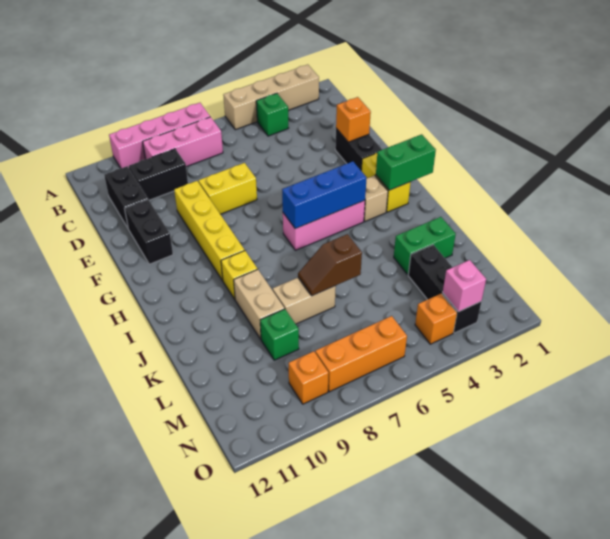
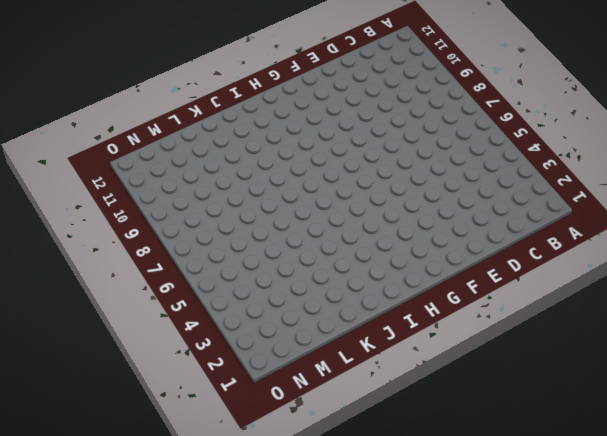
none -> tan 1x4 brick [223,65,319,130]
none -> pink 1x4 brick [109,103,210,168]
none -> green 1x1 brick [256,93,288,136]

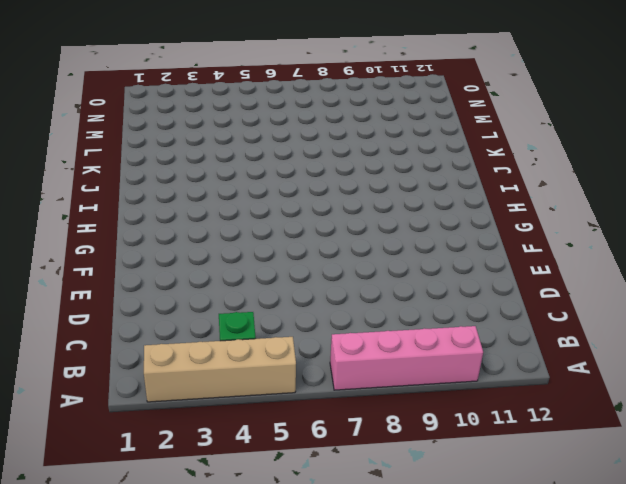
none -> pink 1x3 brick [143,117,223,167]
none -> black 1x2 brick [129,149,188,200]
none -> black 1x2 brick [104,166,148,228]

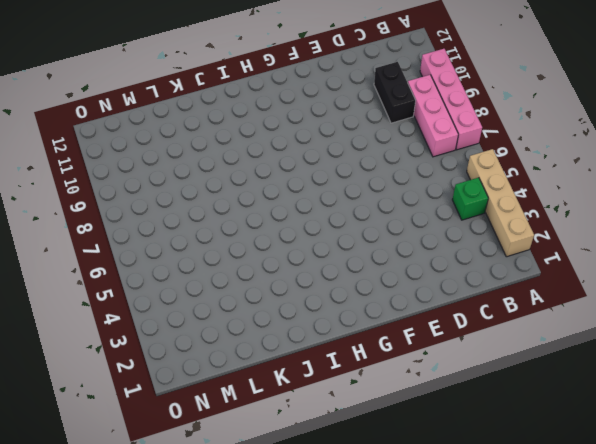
none -> black 1x2 brick [104,166,148,228]
none -> black 1x2 brick [335,128,382,170]
none -> yellow 1x2 brick [198,163,257,214]

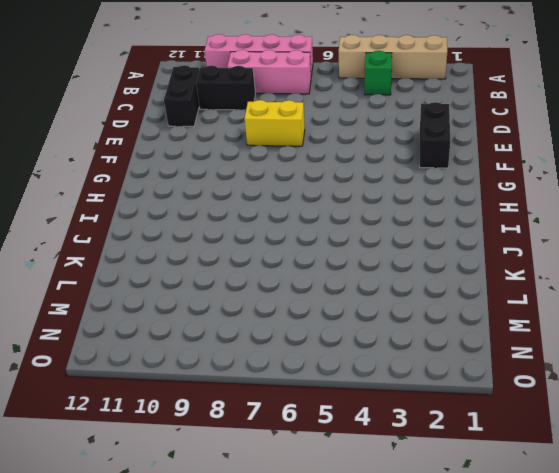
none -> yellow 1x4 brick [174,181,245,281]
none -> black 1x2 brick [124,199,173,264]
none -> yellow 1x2 brick [361,153,411,212]

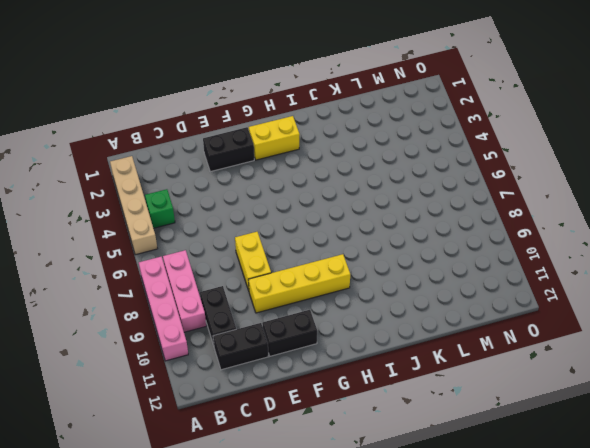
none -> tan 1x1 brick [364,175,388,221]
none -> pink 1x3 brick [283,200,365,250]
none -> yellow 1x1 brick [221,251,257,299]

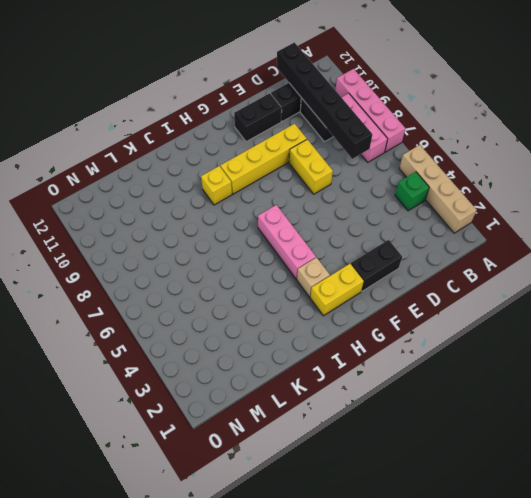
black 1x6 brick [277,42,372,159] -> none
none -> tan 1x2 brick [234,269,285,339]
none -> green 1x2 brick [394,217,456,274]
none -> tan 1x2 brick [273,278,336,324]

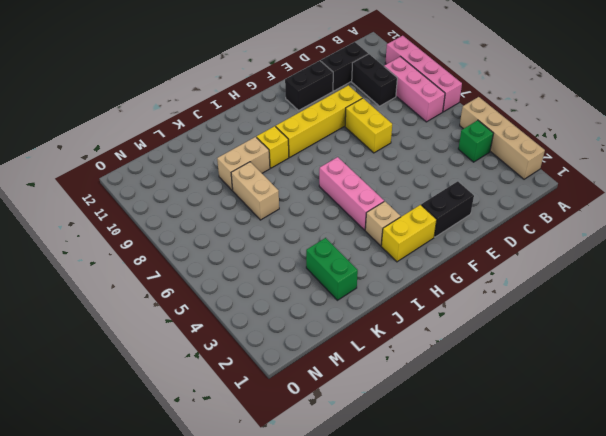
none -> black 1x3 brick [408,245,481,333]
none -> green 1x1 brick [260,309,299,360]
none -> orange 1x1 brick [415,294,457,344]

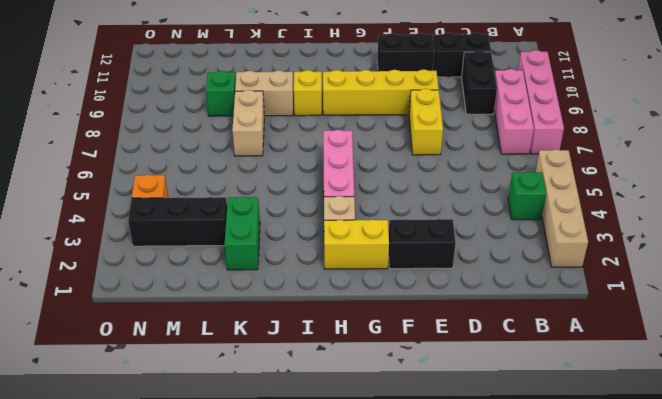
none -> orange 1x3 brick [315,316,407,392]
none -> orange 1x1 brick [289,351,329,404]
none -> orange 1x1 brick [336,97,371,142]

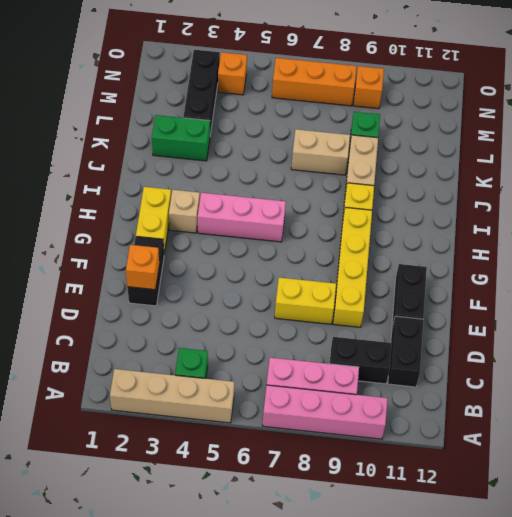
none -> green 1x2 brick [376,134,436,190]
none -> blue 1x3 brick [282,161,367,229]
none -> brown 1x2 slope [298,234,362,296]

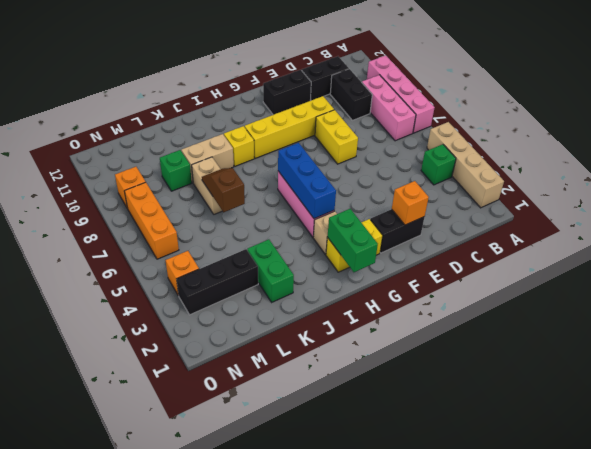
none -> pink 1x1 brick [443,260,486,312]

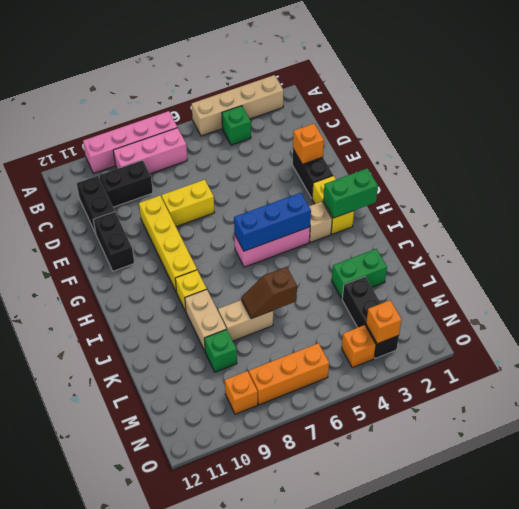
orange 1x1 brick [366,300,402,344] -> pink 1x1 brick [443,260,486,312]

